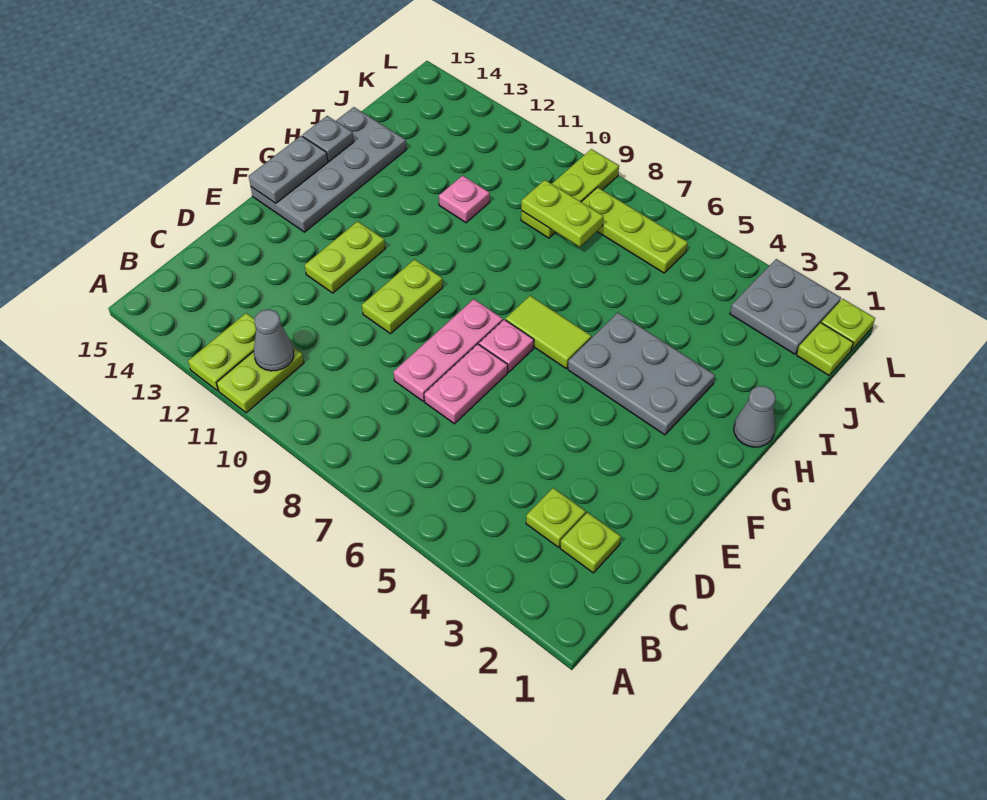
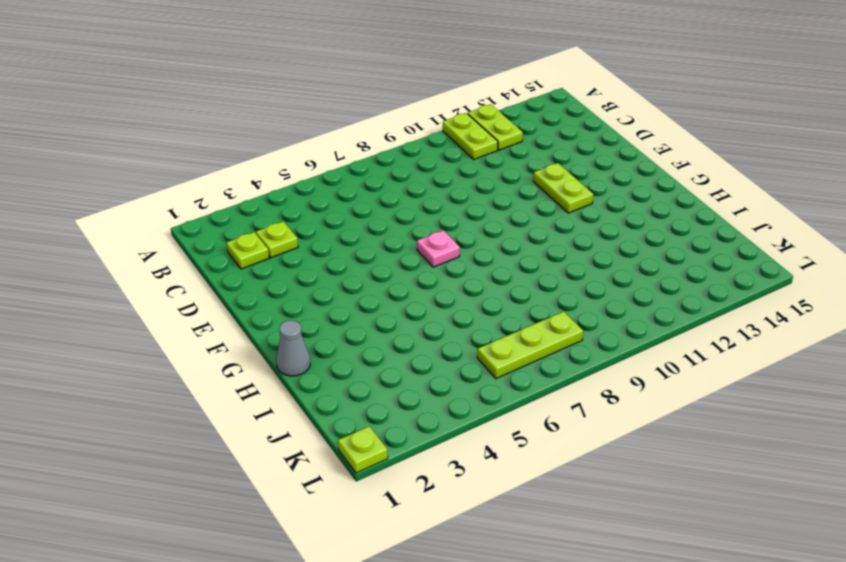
none -> pink 1x2 plate [424,344,508,424]
none -> pink 1x3 plate [394,299,503,401]
none -> lime 1x2 plate [362,259,443,334]

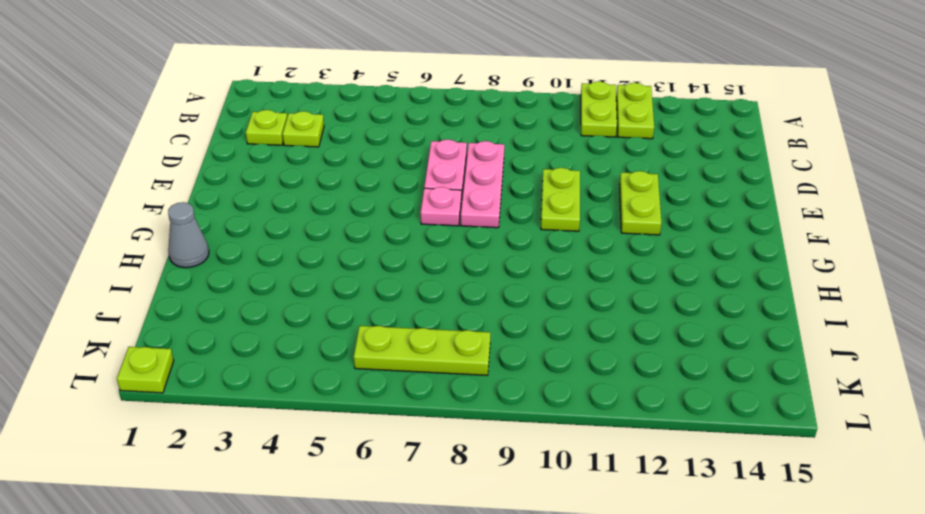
none -> grey 2x4 plate [251,107,407,232]
none -> grey 2x3 plate [568,313,715,435]
none -> lime 1x2 tile [506,296,591,368]

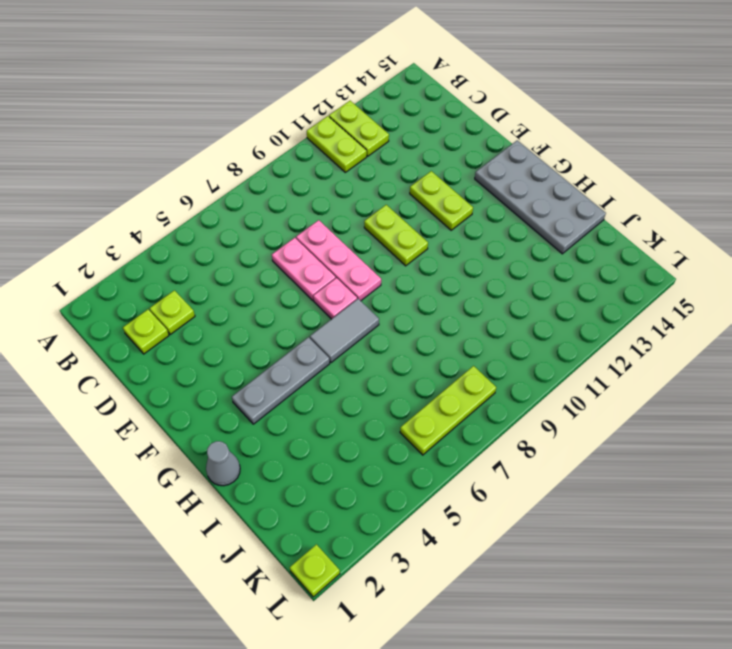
grey 1x3 plate [232,337,330,424] -> grey 2x3 plate [568,313,715,435]
grey 1x2 tile [310,299,379,363] -> lime 1x2 tile [506,296,591,368]
none -> pink 1x1 plate [439,176,490,223]
none -> lime 1x3 plate [521,149,619,238]
none -> lime 1x1 plate [797,323,853,375]

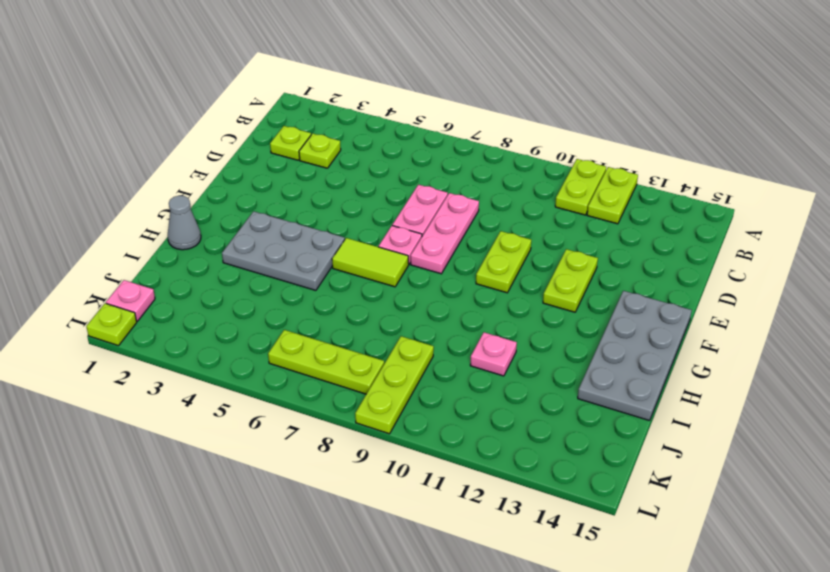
pink 1x1 plate [106,280,155,321] -> lime 1x1 plate [797,323,853,375]
none -> grey 2x2 plate [730,259,841,354]
none -> grey 1x1 cone [254,310,294,371]
none -> grey 1x2 plate [249,136,328,203]

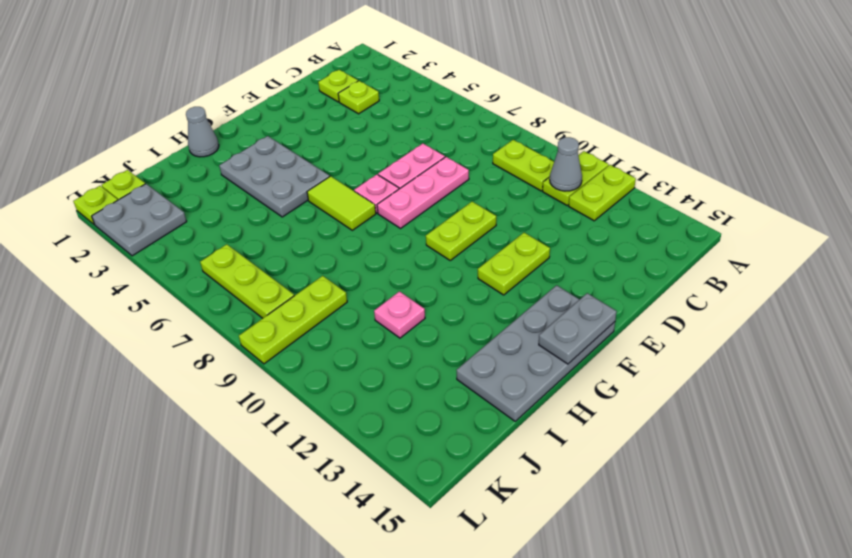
lime 1x2 plate [493,140,554,191] -> lime 1x2 plate moved to [521,180,603,247]
none -> grey 1x1 plate [302,116,354,161]

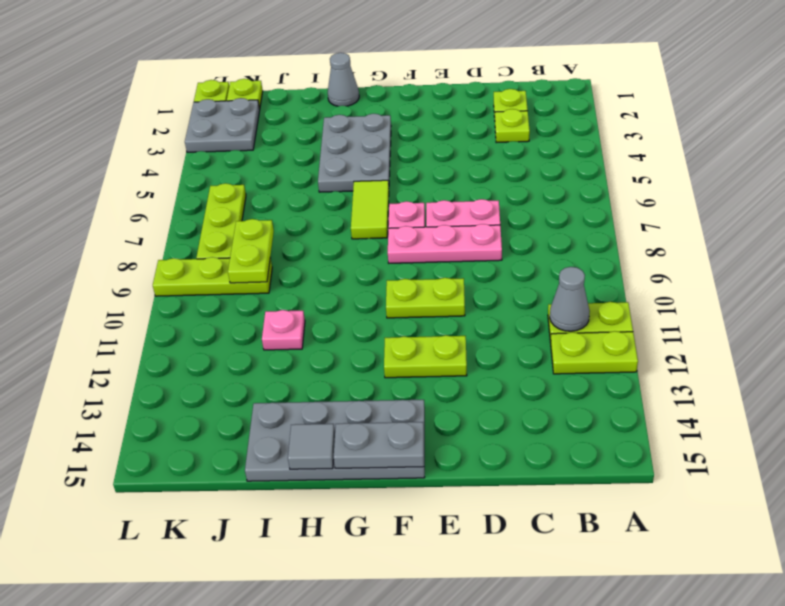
grey 1x1 tile [288,424,335,469] -> grey 1x1 plate [302,116,354,161]

